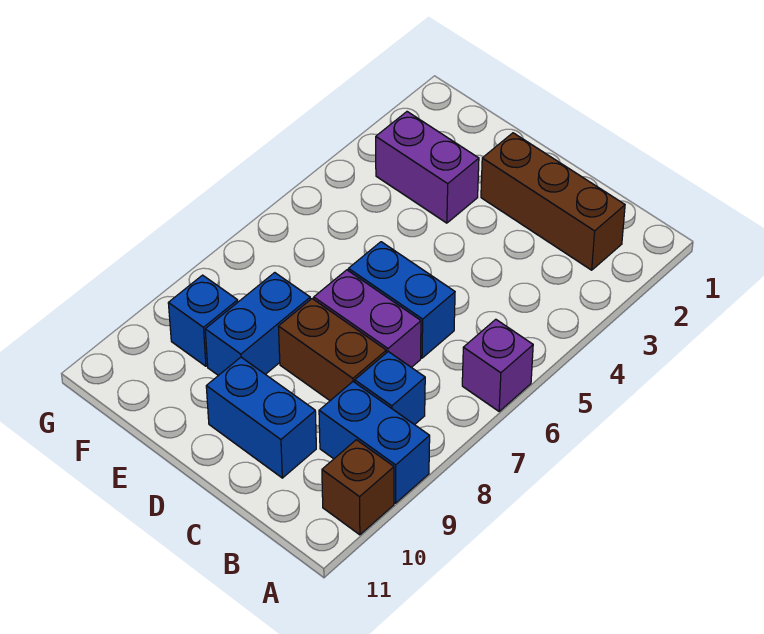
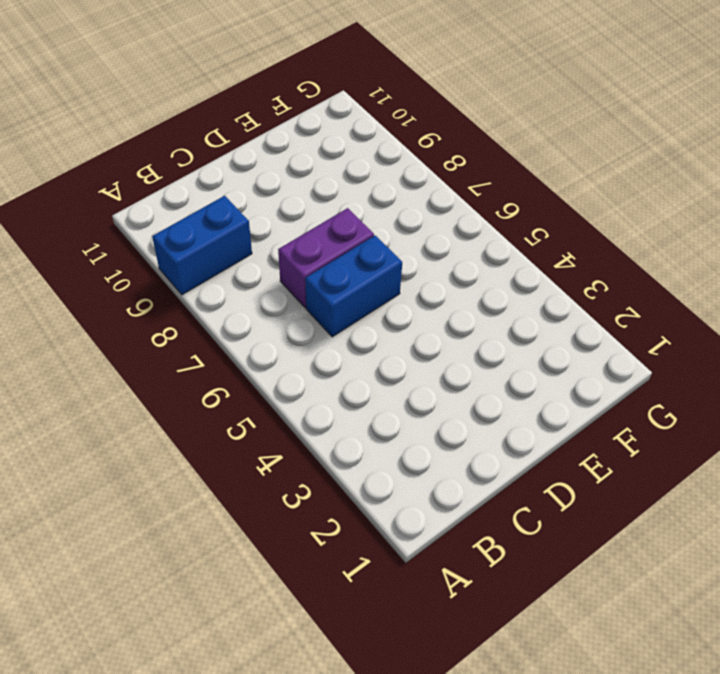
none -> purple 1x1 brick [462,319,533,411]
none -> brown 1x1 brick [322,440,394,535]
none -> brown 1x3 brick [481,133,625,270]

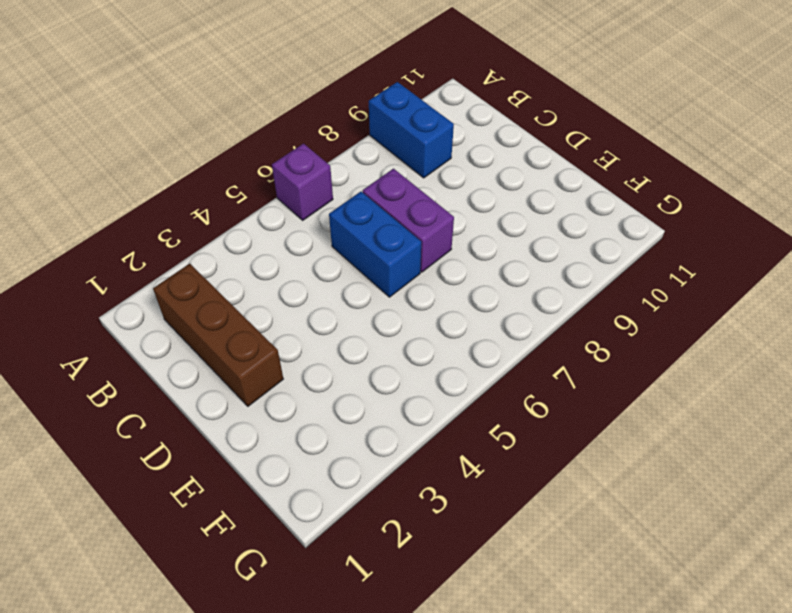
none -> brown 1x1 brick [322,440,394,535]
none -> blue 1x1 brick [355,352,425,425]
none -> brown 1x2 brick [278,299,386,401]

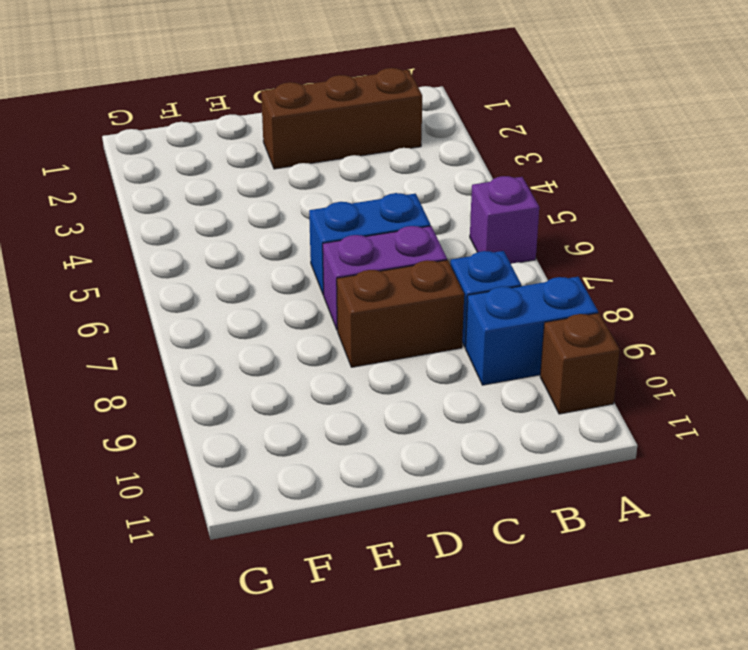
none -> blue 1x2 brick [206,357,316,478]
none -> purple 1x2 brick [376,112,479,223]
none -> blue 1x2 brick [205,273,310,376]

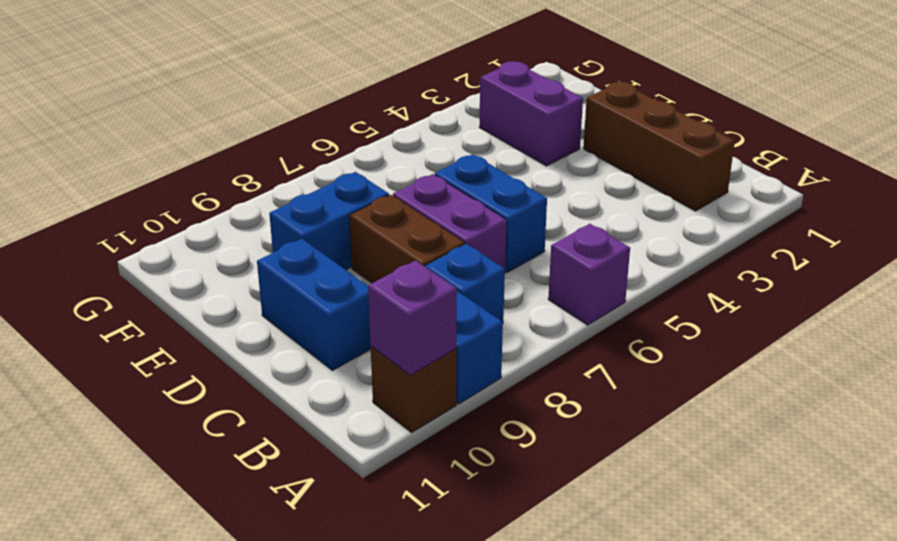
purple 1x1 brick [368,260,457,375] -> none
none -> blue 1x1 brick [168,275,238,366]

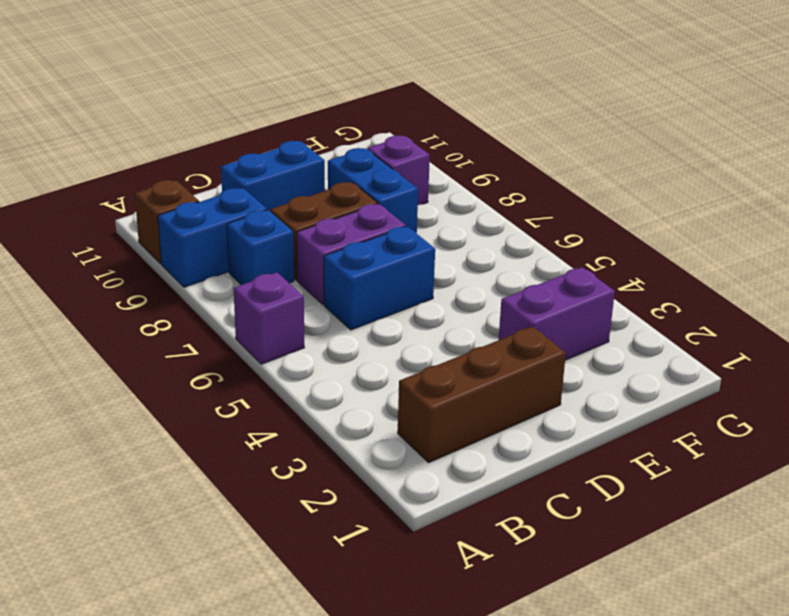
purple 1x1 brick [367,135,430,205] -> blue 1x1 brick [168,275,238,366]

